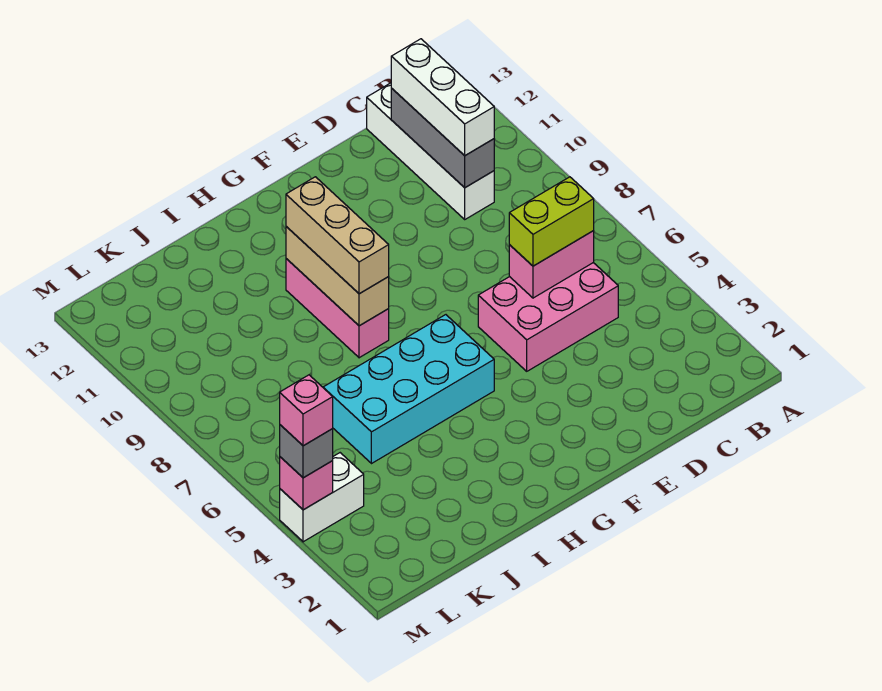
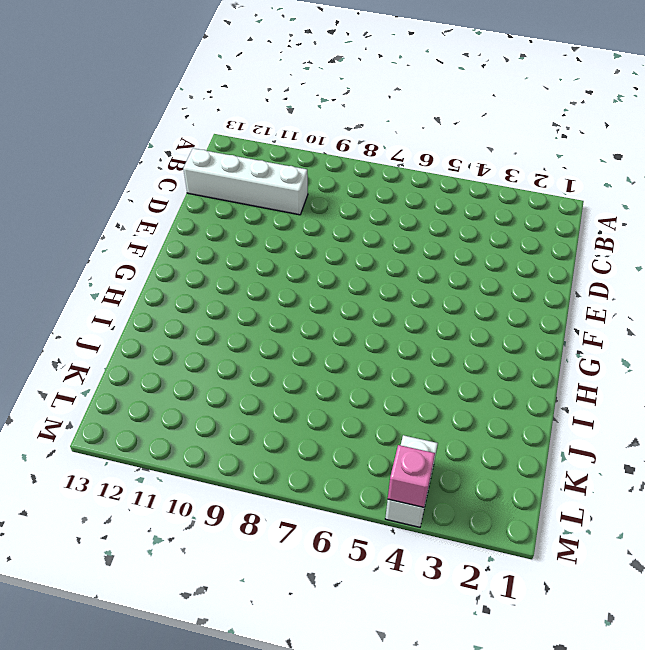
none -> pink 2x3 brick [478,263,618,371]
none -> cyan 2x4 brick [323,315,494,464]
none -> pink 1x3 brick [286,259,389,358]

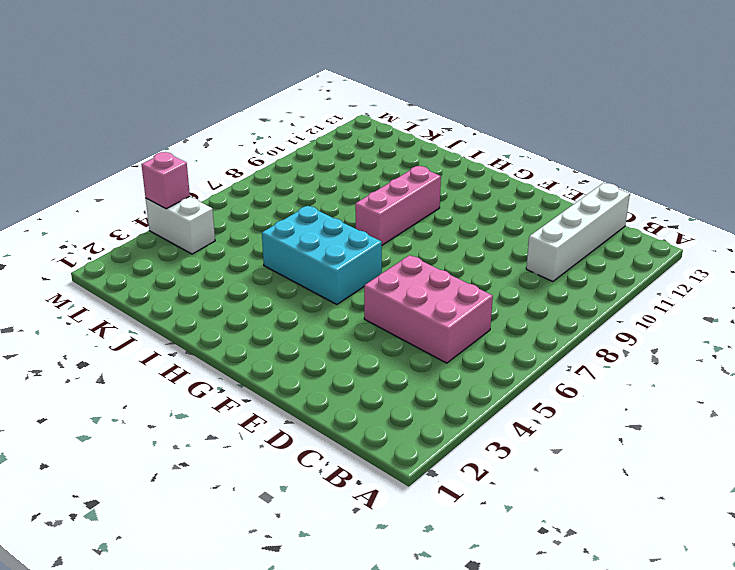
cyan 2x3 brick [262,206,382,304] -> cyan 2x4 brick [323,315,494,464]
none -> pink 1x2 brick [509,231,594,298]
none -> grey 1x3 brick [391,88,494,188]
none -> tan 1x3 brick [286,227,389,326]

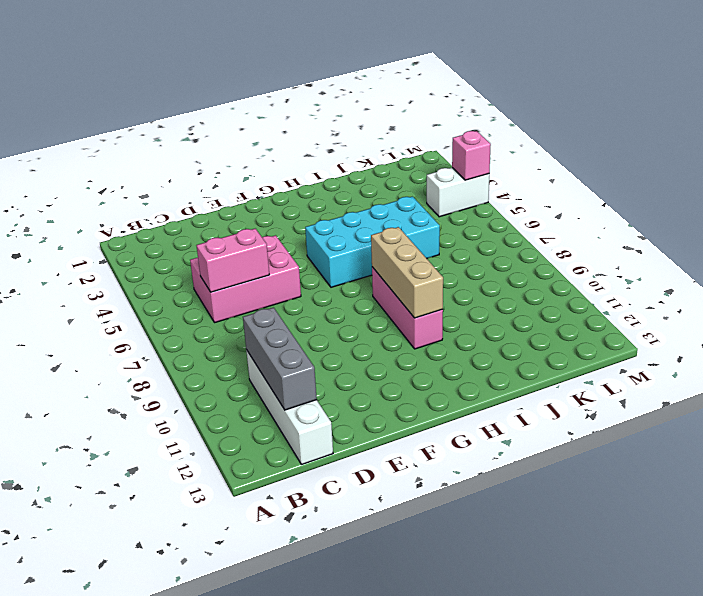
none -> lime 1x2 brick [509,177,594,266]
none -> white 1x3 brick [391,39,494,156]
none -> tan 1x3 brick [286,177,389,294]

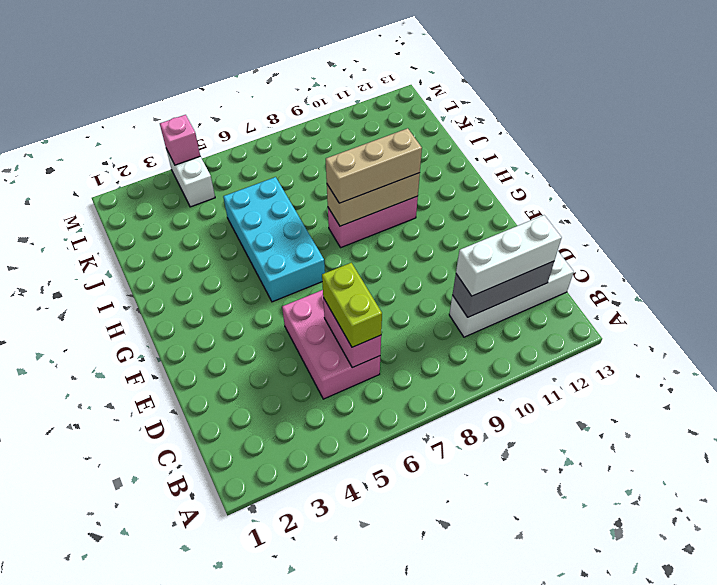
none -> grey 1x1 brick [280,425,333,478]
none -> pink 1x1 brick [280,375,333,446]

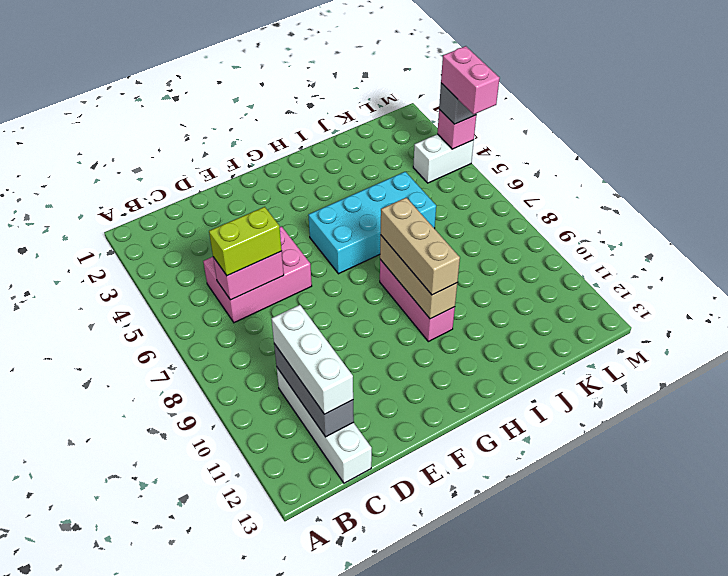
pink 1x2 brick [441,46,500,114] -> pink 1x1 brick [280,375,333,446]

